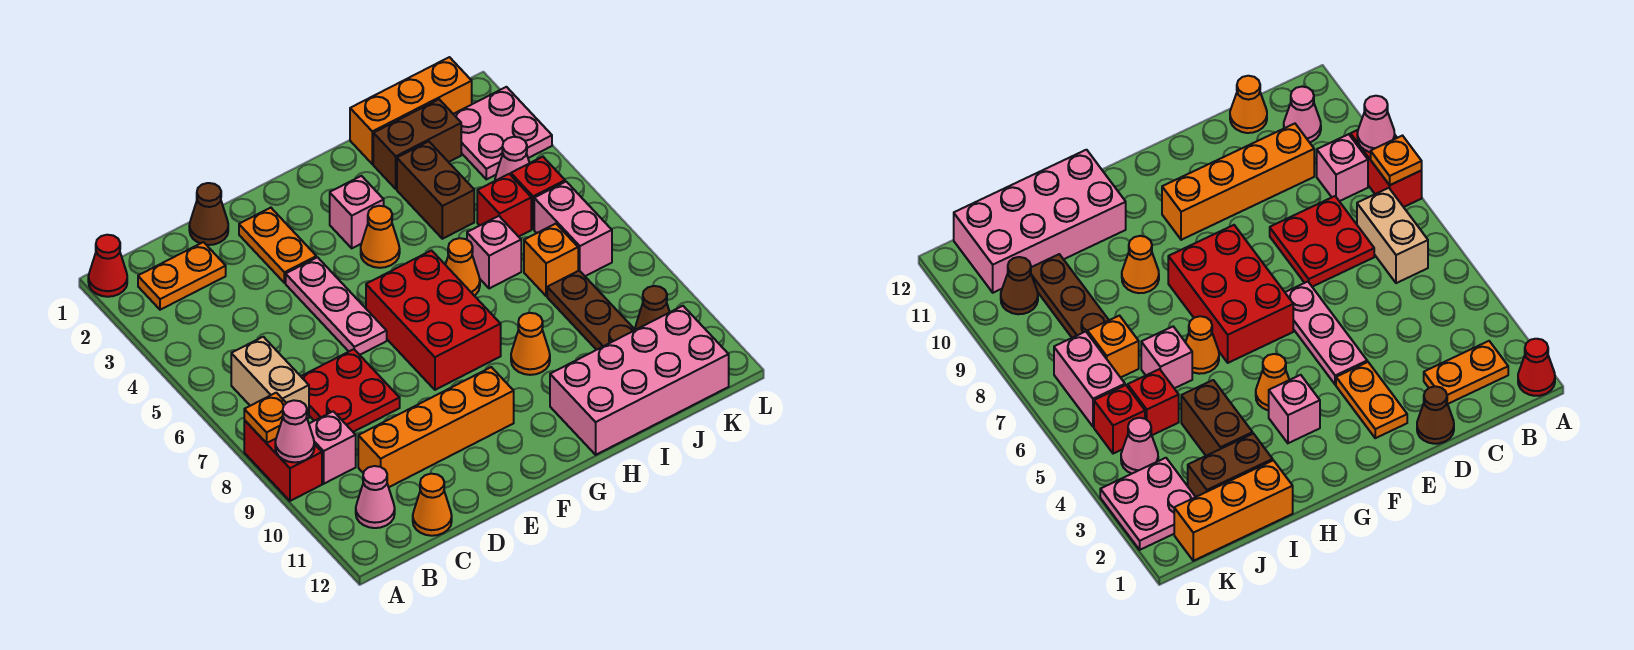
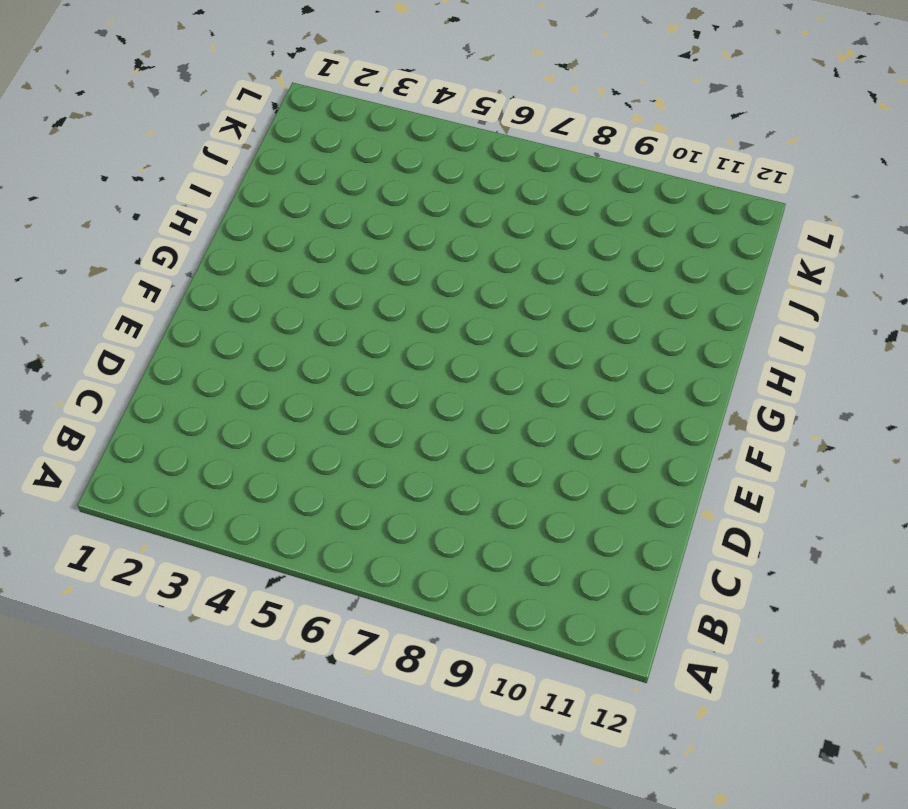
none -> red 1x1 cone [88,235,127,297]
none -> red 1x2 brick [244,420,322,501]
none -> orange 1x2 plate [138,242,226,310]
none -> tan 1x2 brick [231,337,309,419]

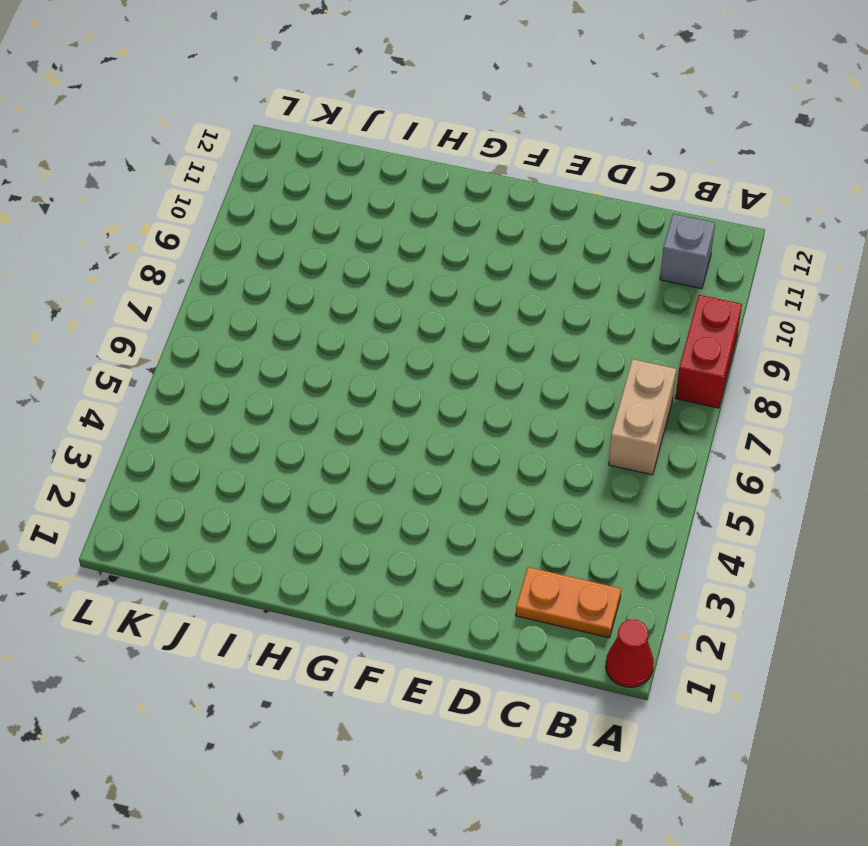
grey 1x1 brick [660,214,715,289] -> pink 1x1 cone [356,466,395,528]
none -> pink 1x1 brick [309,411,356,484]
none -> red 2x2 plate [301,349,400,432]
none -> orange 1x4 brick [358,367,514,487]
none -> orange 1x1 cone [413,474,452,536]

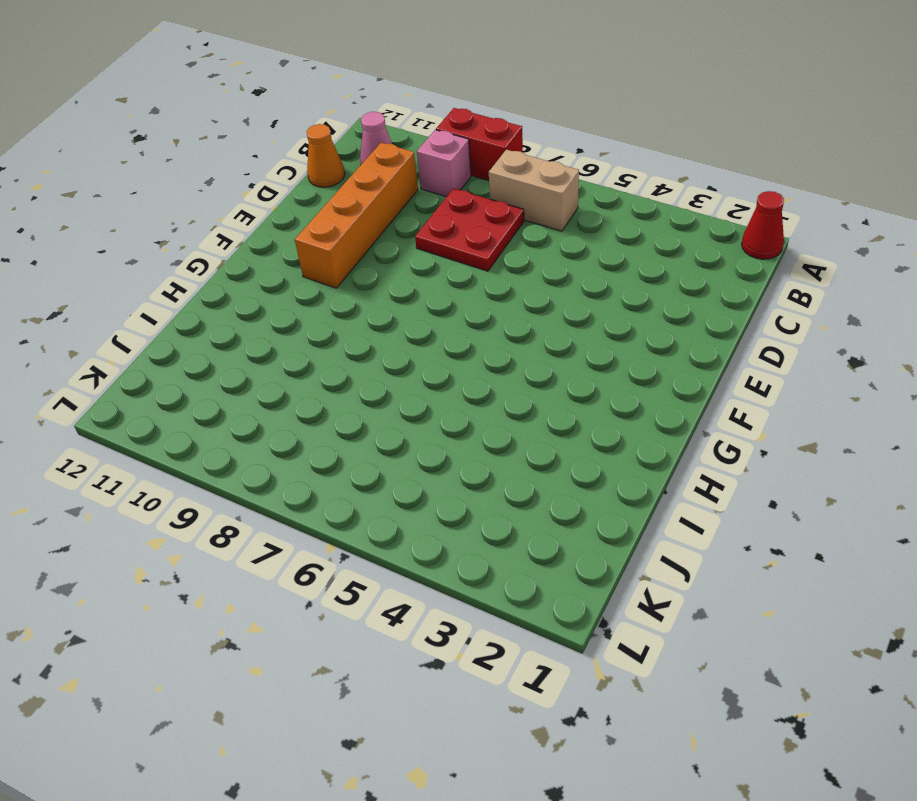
none -> orange 1x2 plate [138,242,226,310]
none -> brown 1x1 cone [189,183,228,245]
none -> orange 1x2 plate [239,208,316,283]
none -> pink 1x3 plate [286,257,387,355]

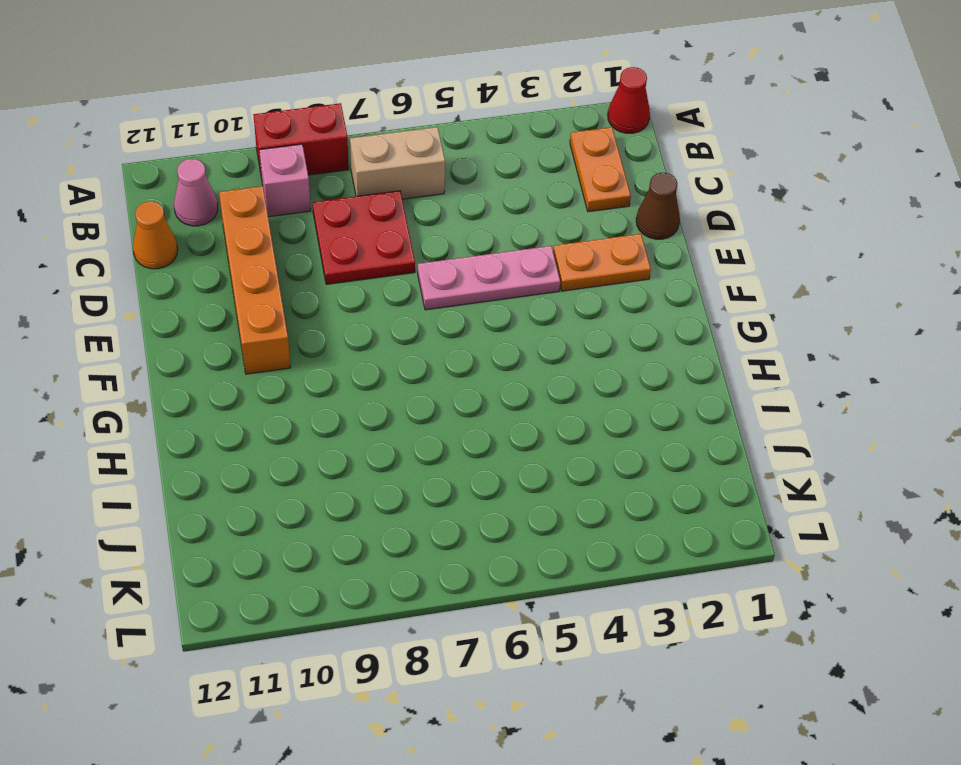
none -> red 2x3 brick [366,251,501,390]
none -> pink 1x1 brick [330,176,384,248]
none -> orange 1x1 cone [361,206,400,268]
none -> orange 1x1 cone [445,238,480,296]

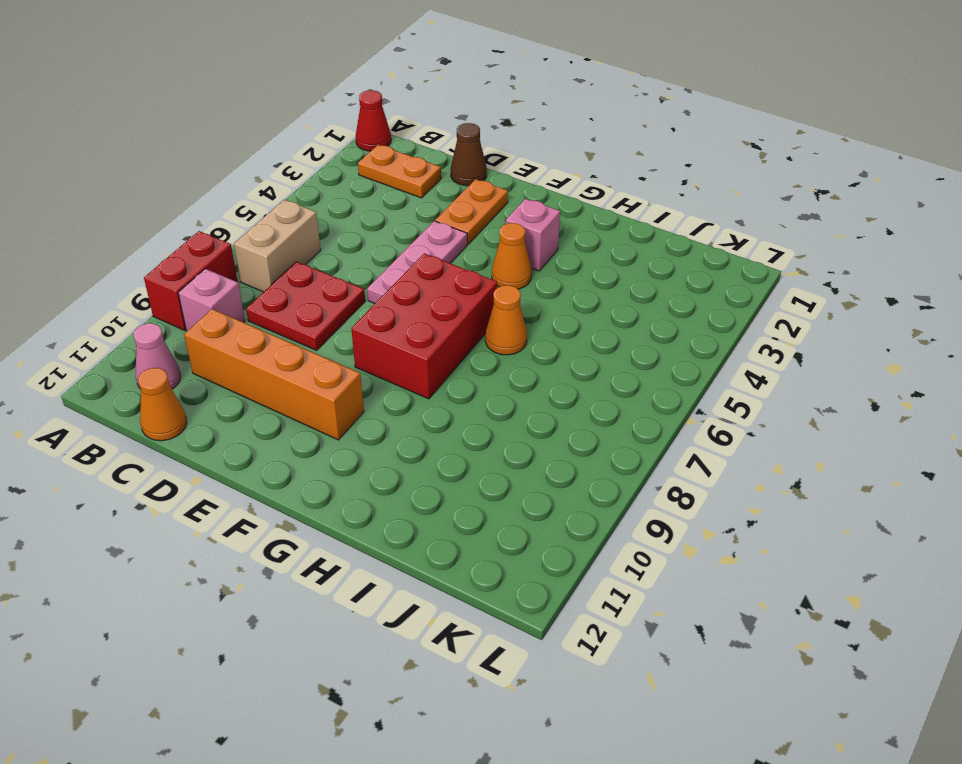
none -> orange 1x1 cone [511,313,550,375]
none -> pink 2x4 brick [550,306,729,455]
none -> orange 1x3 brick [350,57,472,164]
none -> brown 1x2 brick [373,99,461,189]

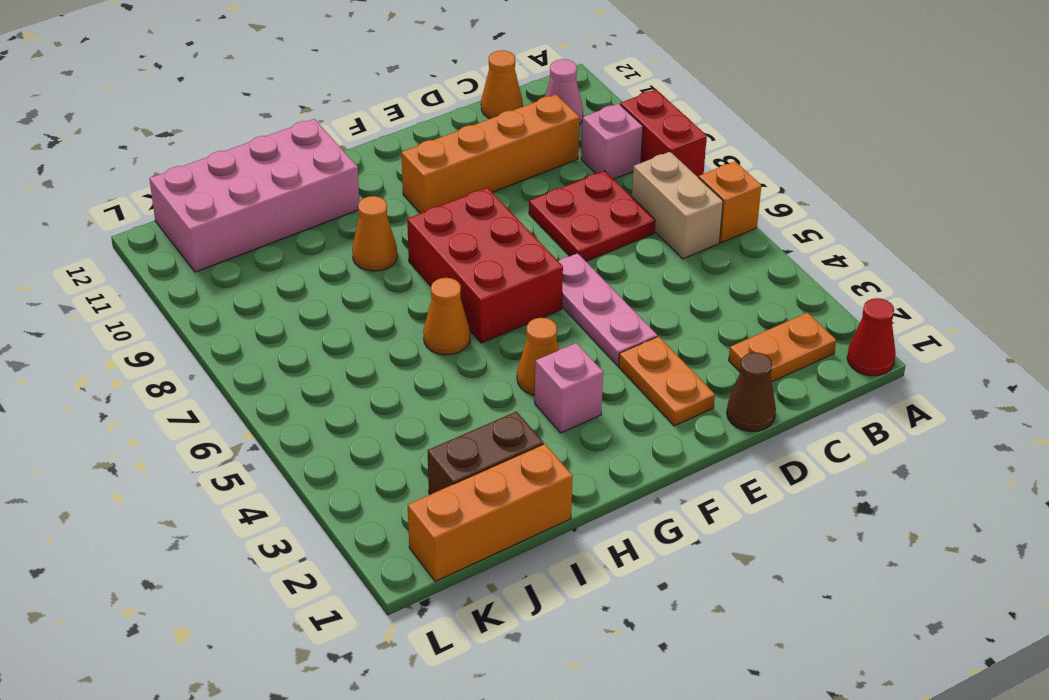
orange 1x1 brick [699,161,761,243] -> orange 1x1 brick moved to [524,224,578,296]
none -> brown 1x2 brick [397,141,474,239]
none -> pink 1x1 brick [467,216,521,289]
none -> red 1x1 brick [477,174,531,237]
none -> brown 1x3 plate [547,271,635,350]

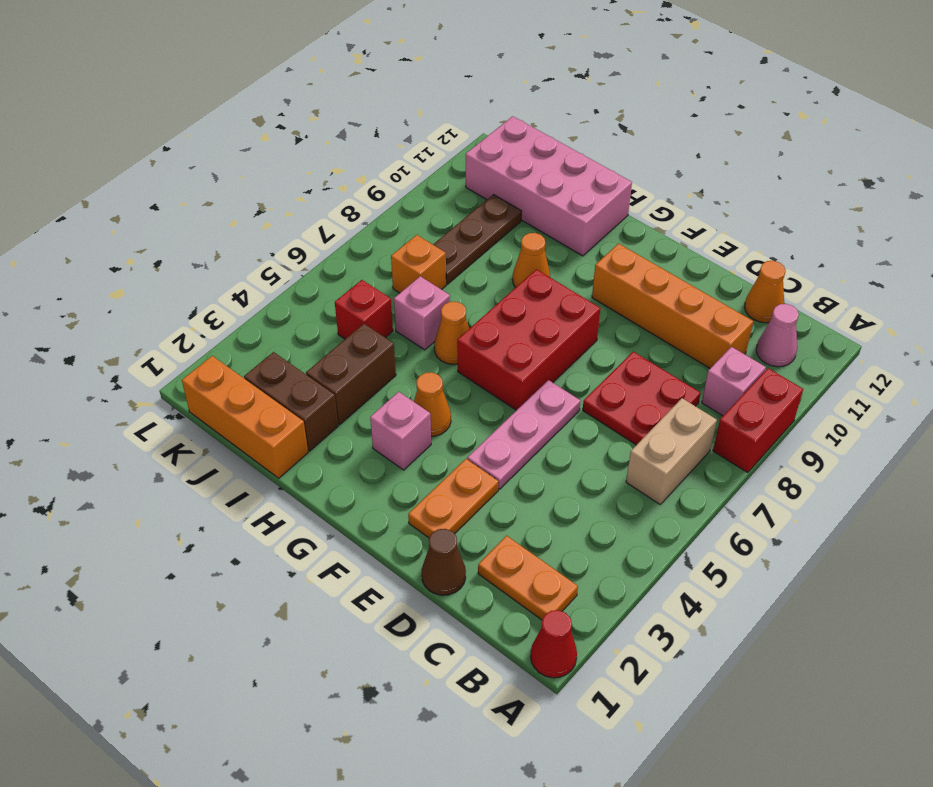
none -> pink 2x2 plate [454,87,552,179]
none -> pink 1x1 cone [495,137,529,181]
none -> red 1x1 brick [511,157,565,229]
none -> pink 1x2 brick [534,182,612,276]

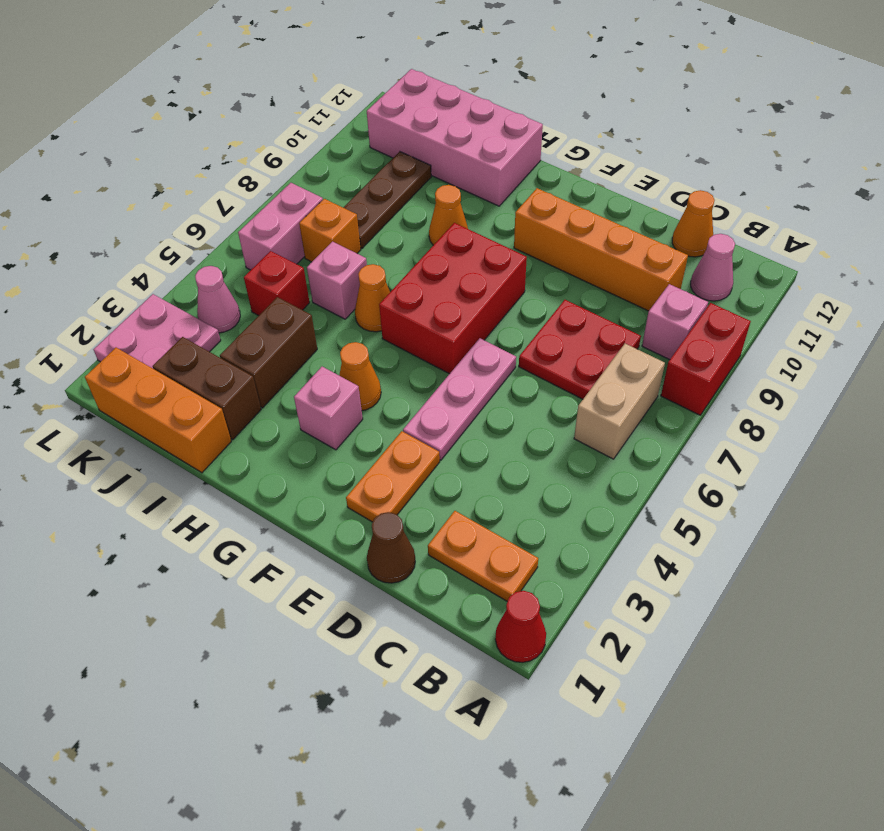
none -> red 1x1 brick [511,157,565,229]
none -> brown 1x1 cone [635,286,670,330]
none -> orange 1x1 plate [244,393,286,443]
none -> pink 1x1 cone [275,400,314,462]

